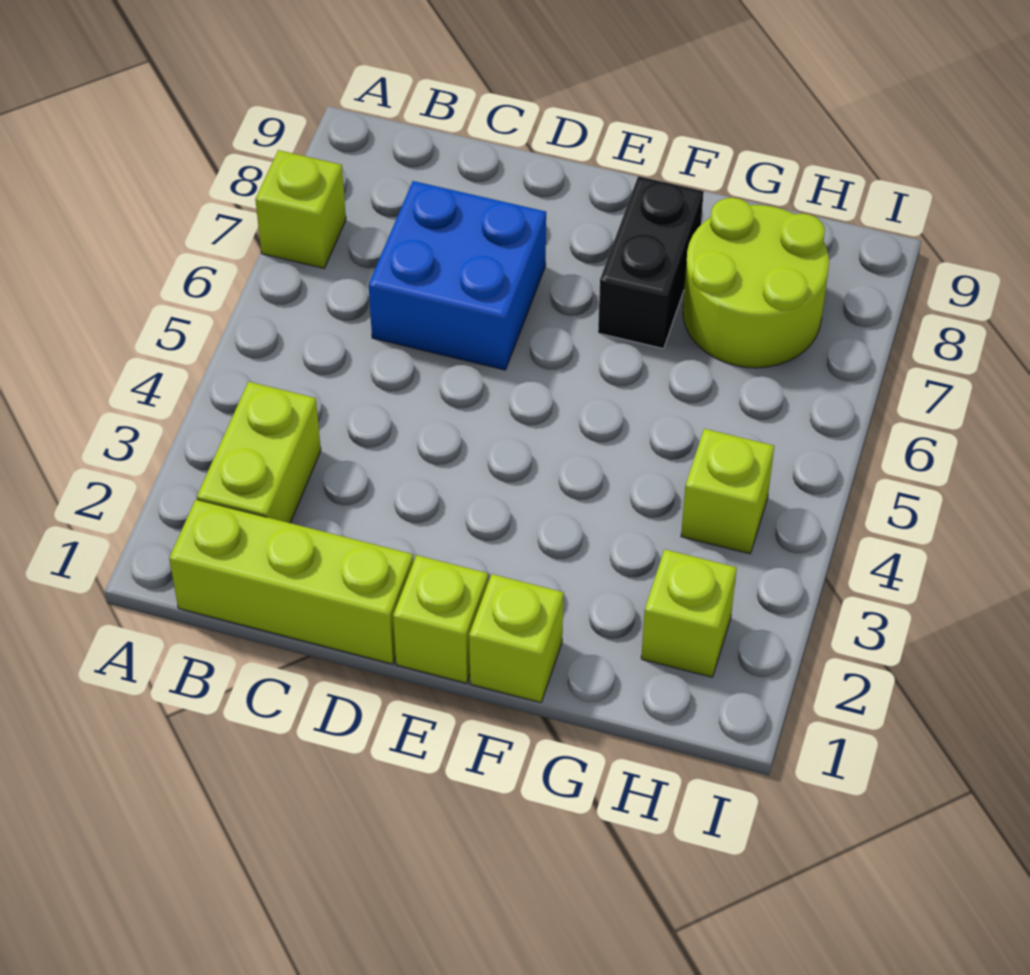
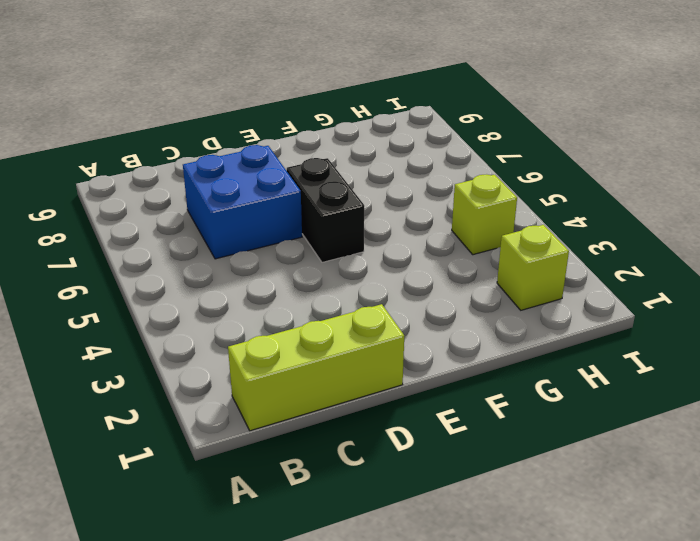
black 1x2 brick [287,158,364,262] -> black 1x2 brick moved to [598,176,704,349]
none -> lime 1x1 brick [255,150,346,268]
none -> lime 1x2 brick [197,382,321,523]

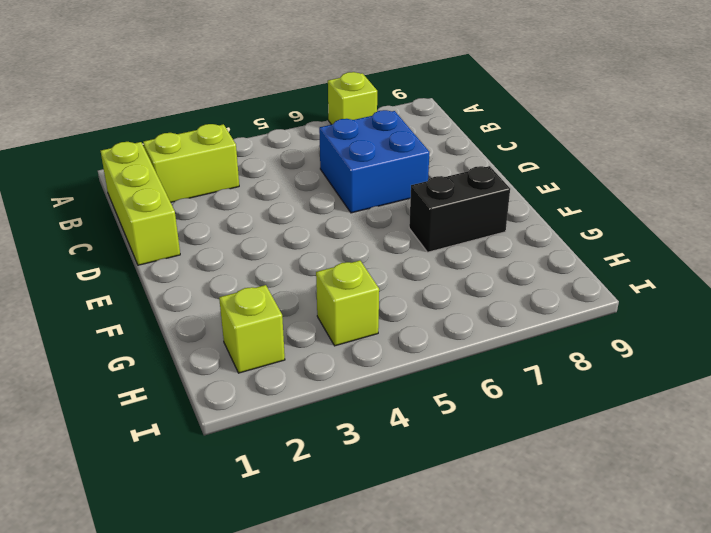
none -> lime 1x1 brick [393,555,488,683]
none -> lime 1x1 brick [469,574,564,703]

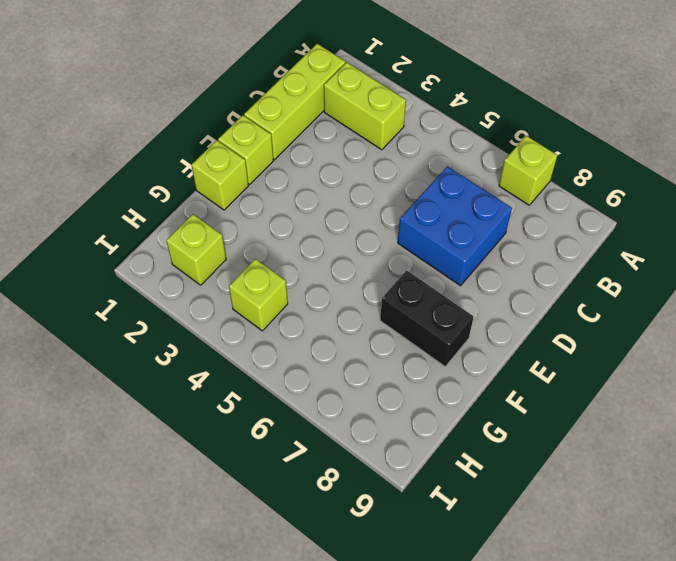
none -> lime 2x2 round brick [683,198,829,368]

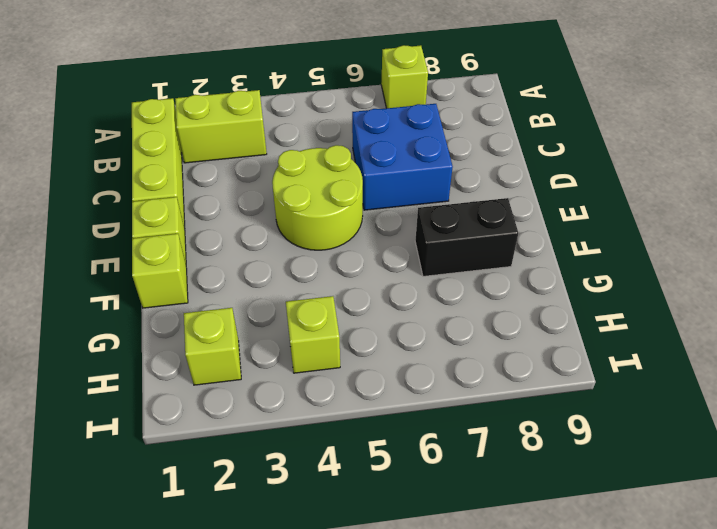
lime 2x2 round brick [272,145,363,250] -> lime 2x2 round brick moved to [683,198,829,368]

